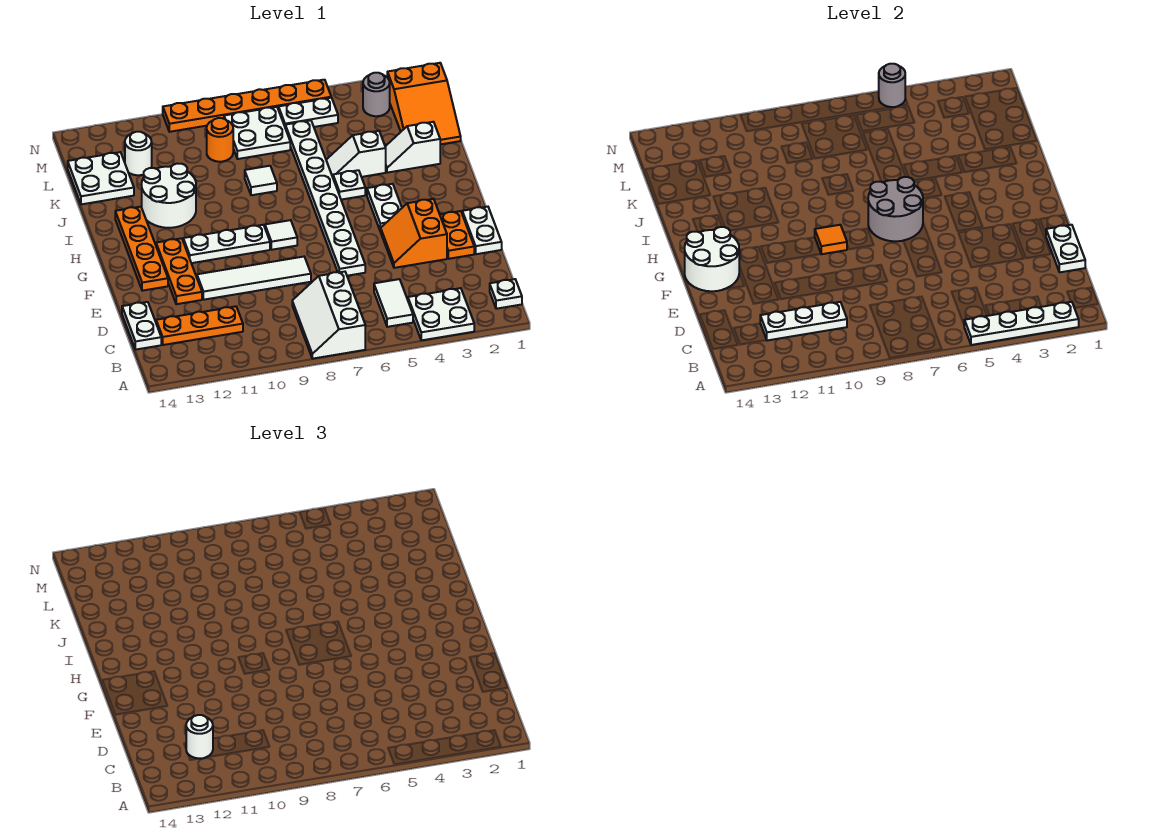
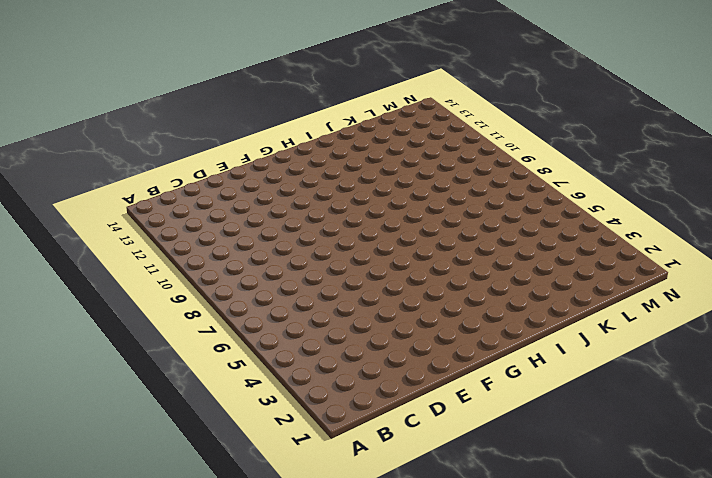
none -> white 2x2 plate [408,288,474,340]
none -> white 2x3 slope [292,272,365,359]
none -> white 1x1 plate [490,279,522,309]
none -> white 1x2 tile [374,279,413,327]

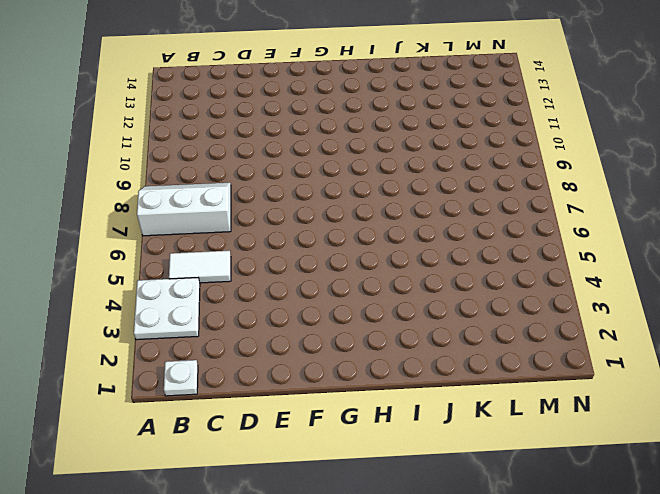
none -> orange 1x3 plate [156,306,243,345]
none -> white 1x2 plate [122,302,161,349]
none -> white 1x2 plate [462,207,502,254]
none -> orange 1x2 plate [440,211,474,259]

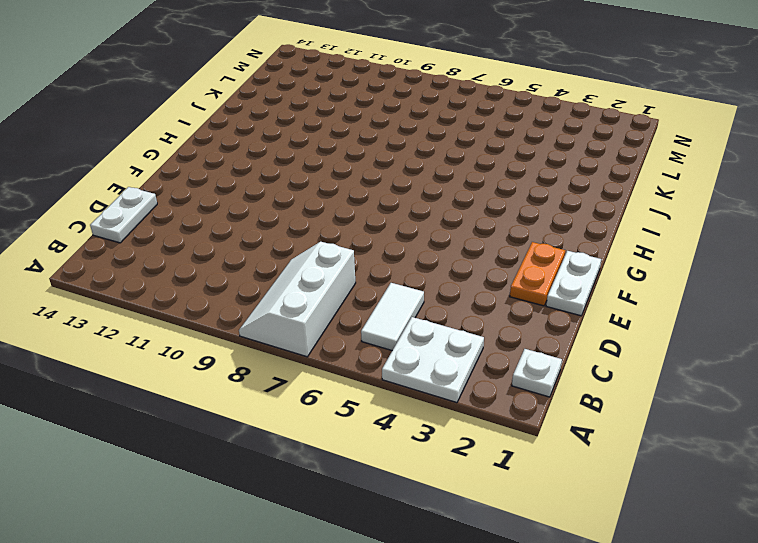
none -> orange 1x3 plate [156,306,243,345]
none -> orange 2x2 slope [380,199,447,268]
none -> white 1x8 plate [285,120,365,276]
none -> white 1x4 tile [197,257,311,300]

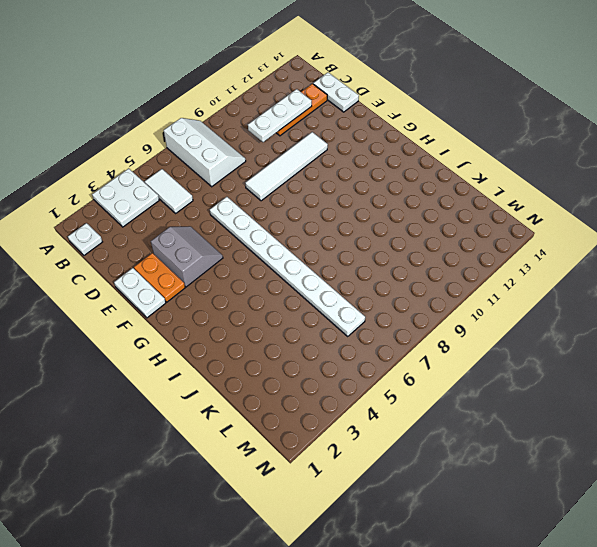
grey 2x2 slope [151,226,223,287] -> orange 2x2 slope [380,199,447,268]
none -> orange 1x3 plate [156,238,202,304]
none -> orange 1x4 plate [115,207,168,291]
none -> white 1x2 plate [367,184,402,231]
none -> white 1x1 tile [265,220,297,250]

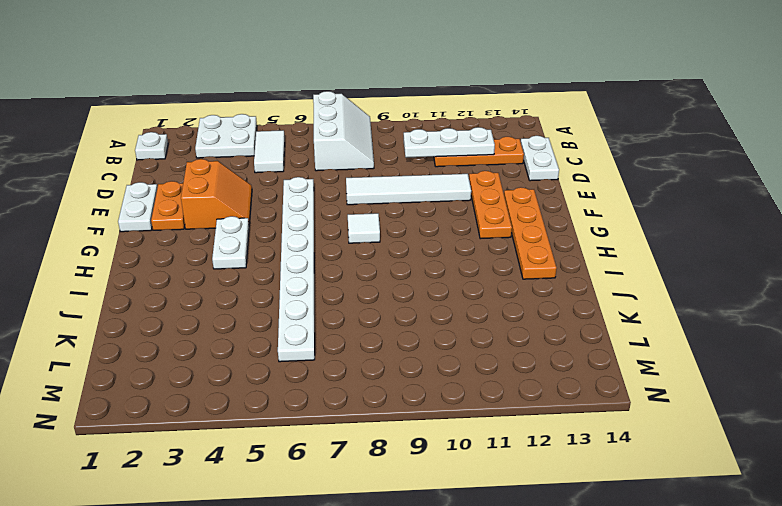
none -> white 1x3 plate [183,225,270,263]
none -> white 1x1 plate [333,170,365,200]
none -> white 2x2 round brick [142,164,196,228]
none -> white 1x2 slope [385,122,440,173]

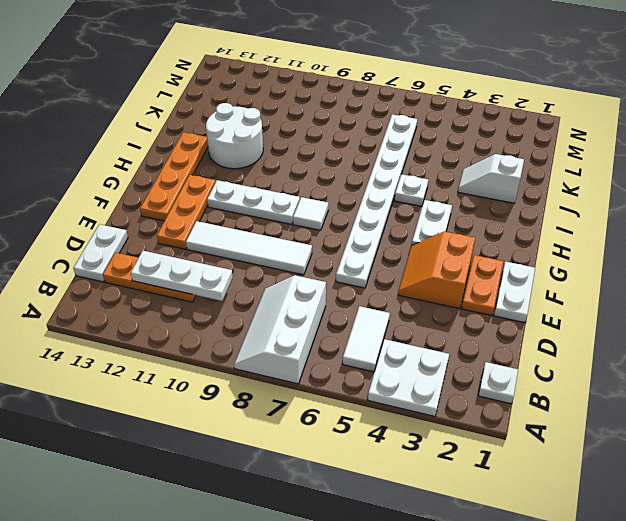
none -> white 1x2 slope [326,131,386,177]
none -> white 1x1 tile [245,166,277,195]
none -> orange 2x3 slope [387,63,461,144]
none -> white 2x2 plate [68,152,134,204]

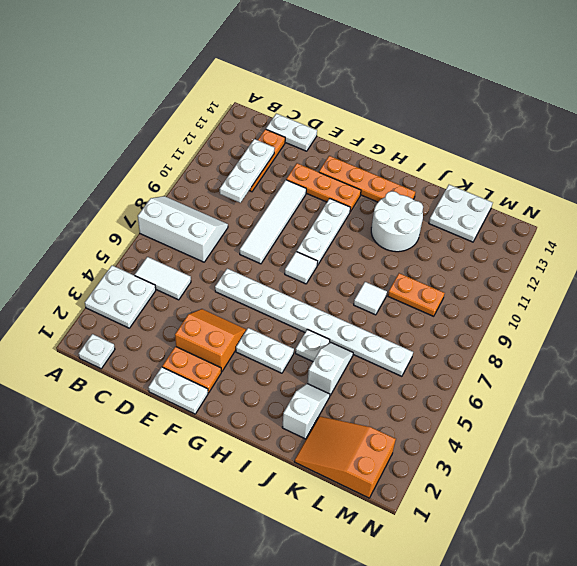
orange 1x2 plate [388,273,445,316] -> orange 1x1 round brick [207,118,233,162]
none -> white 2x2 plate [224,107,290,159]
none -> white 1x1 round brick [125,132,152,175]
none -> grey 1x1 round brick [363,73,390,116]
none -> white 1x2 plate [278,98,338,127]

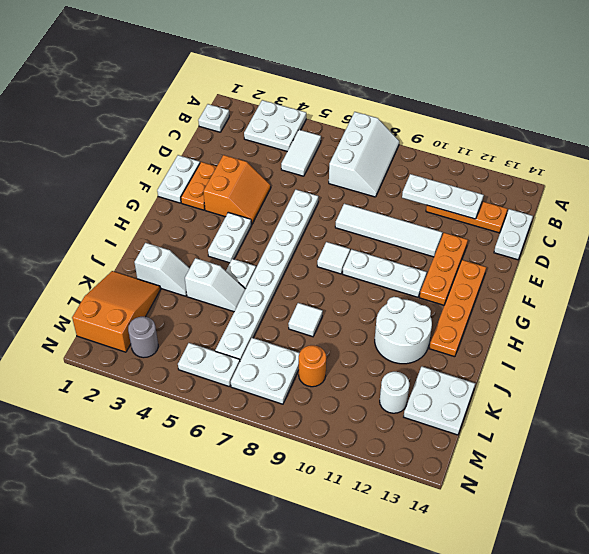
none -> orange 1x6 plate [163,80,331,132]
none -> white 1x4 plate [964,302,1079,345]
none -> white 1x2 plate [1046,225,1085,272]
none -> white 2x2 round brick [685,227,739,291]

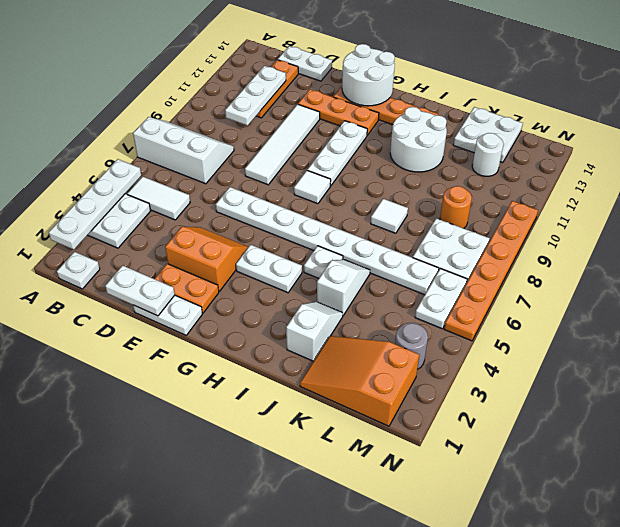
none -> grey 2x2 round brick [868,177,923,241]
none -> orange 1x1 tile [815,225,847,254]
none -> grey 1x1 round brick [879,64,905,107]
none -> white 1x1 round brick [186,715,213,759]

